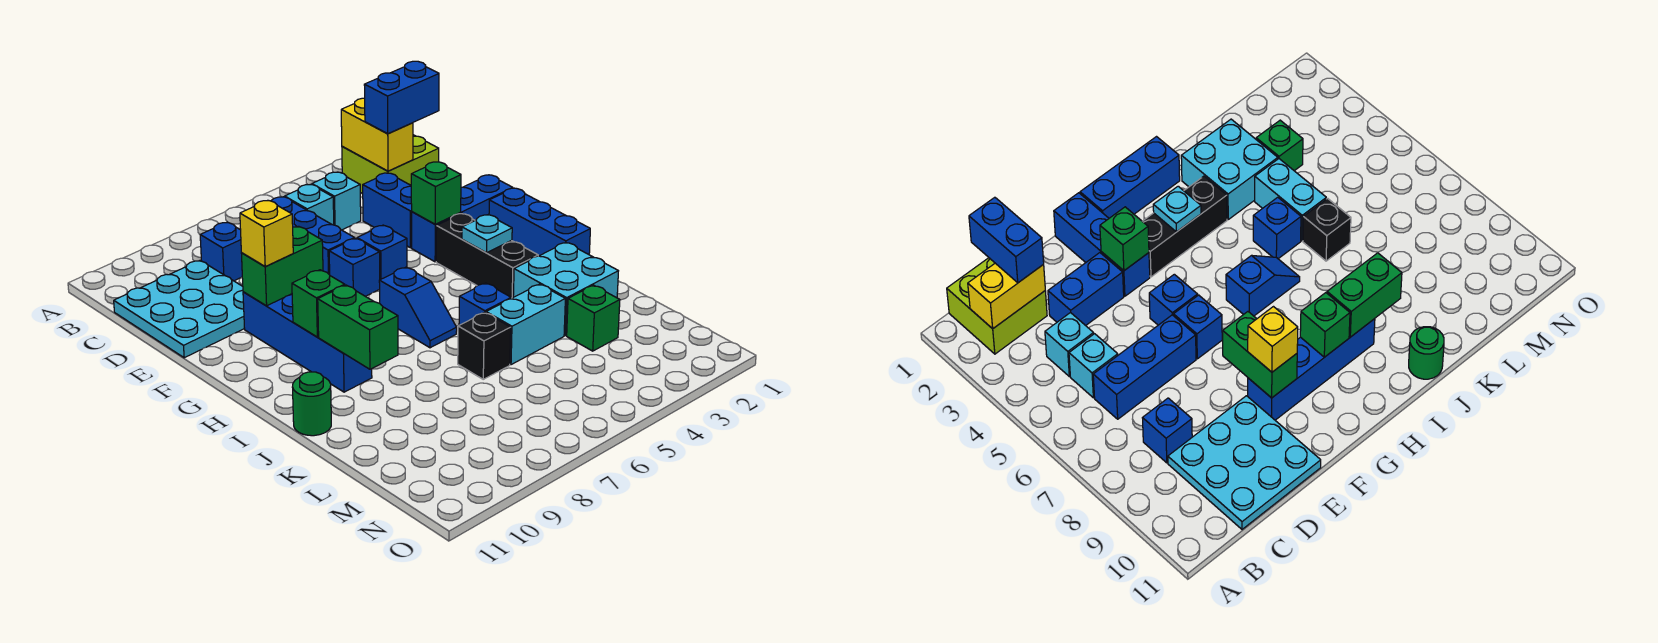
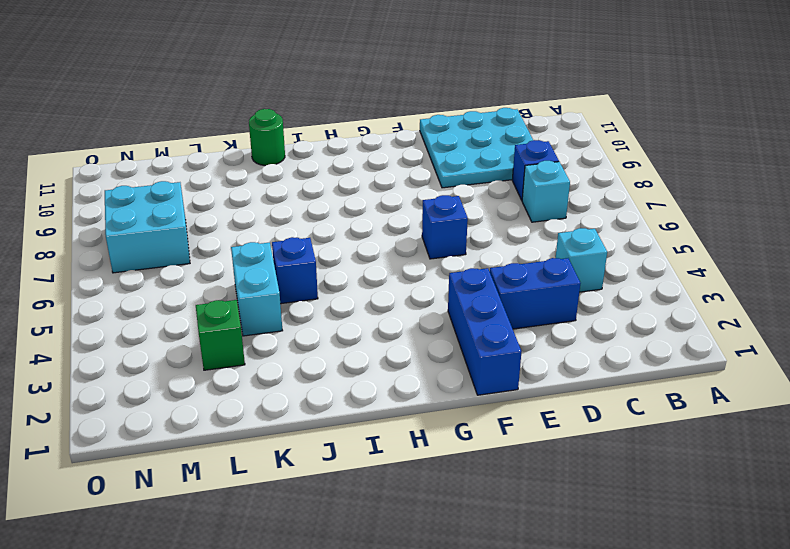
cyan 1x1 brick [522,161,570,222] -> cyan 1x1 brick moved to [285,184,334,225]
cyan 2x2 brick [105,181,190,273] -> cyan 2x2 brick moved to [513,243,618,336]
none -> lime 2x2 brick [342,135,439,194]
none -> blue 1x3 brick [271,197,355,275]
none -> blue 1x1 brick [357,225,407,280]

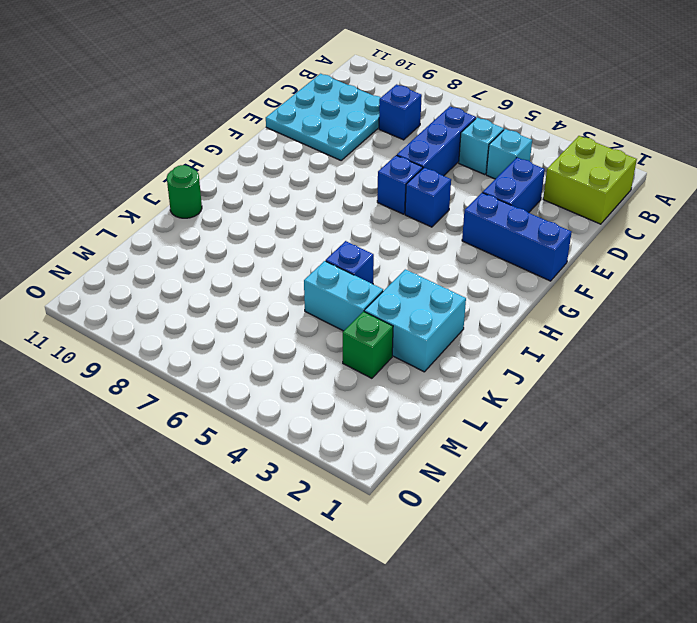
none -> blue 1x4 brick [243,292,372,392]
none -> blue 1x3 brick [489,188,590,256]
none -> black 1x3 brick [436,214,538,299]

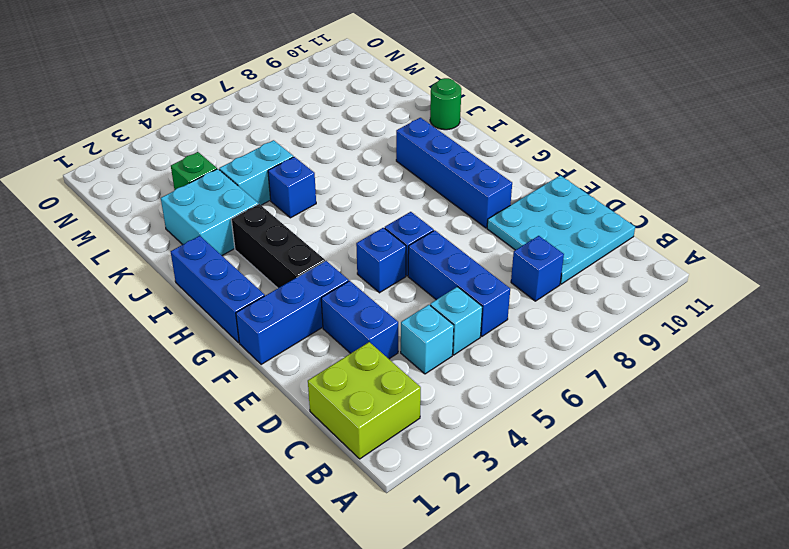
none -> blue 1x2 slope [379,267,457,348]
none -> black 1x1 brick [458,312,511,379]
none -> yellow 1x2 brick [341,98,413,171]

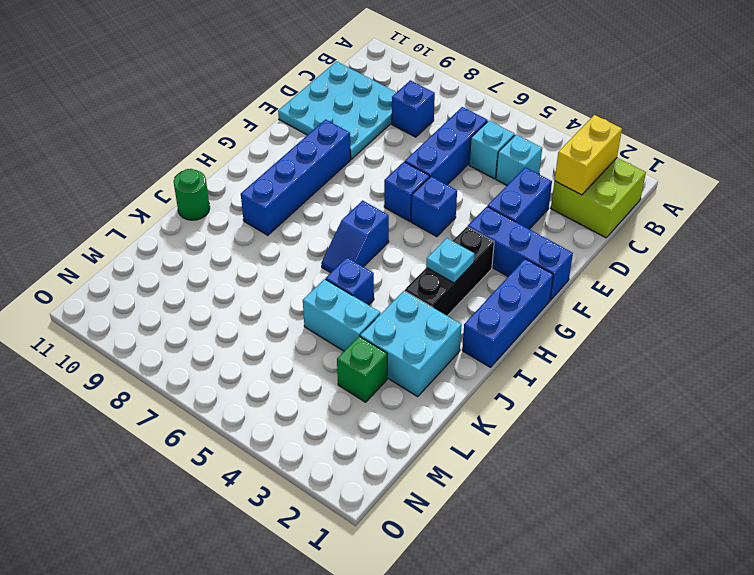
none -> black 1x1 brick [458,312,511,379]
none -> green 1x1 brick [411,162,461,224]
none -> green 1x2 brick [241,226,323,306]

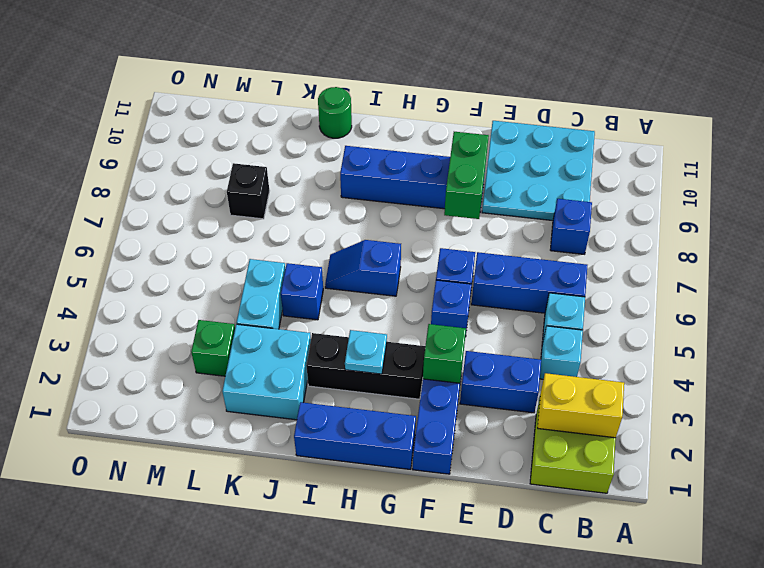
black 1x1 brick [227,163,270,219] -> black 1x1 brick moved to [458,312,511,379]
none -> green 1x1 brick [292,270,345,337]
none -> green 1x2 brick [318,285,398,369]
none -> blue 1x2 brick [364,61,439,134]

